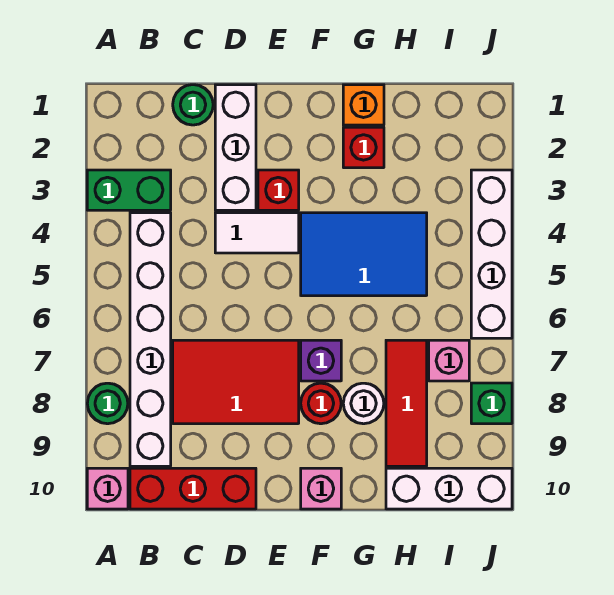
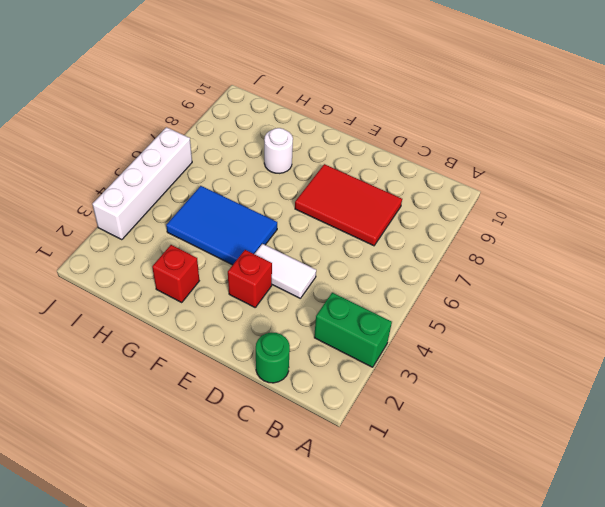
none -> green 1x1 round brick [87,383,128,424]
none -> pink 1x1 brick [87,468,128,509]
none -> white 1x6 brick [130,213,171,466]

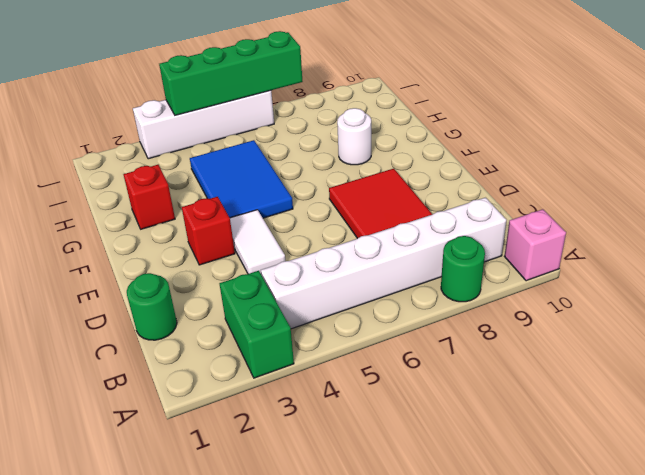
green 1x4 brick [159,31,303,115] -> none
none -> red 1x3 brick [130,468,256,509]
none -> white 1x3 brick [215,85,256,210]
none -> purple 1x1 brick [301,340,341,381]

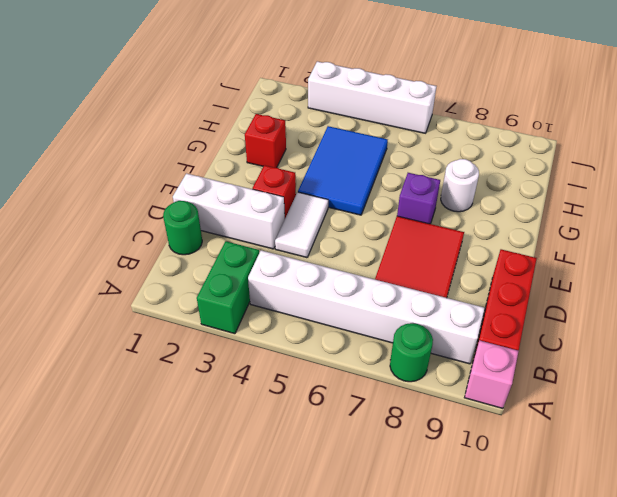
none -> red 1x1 round brick [301,383,341,424]
none -> pink 1x1 brick [301,468,341,509]
none -> orange 1x1 brick [343,85,384,125]

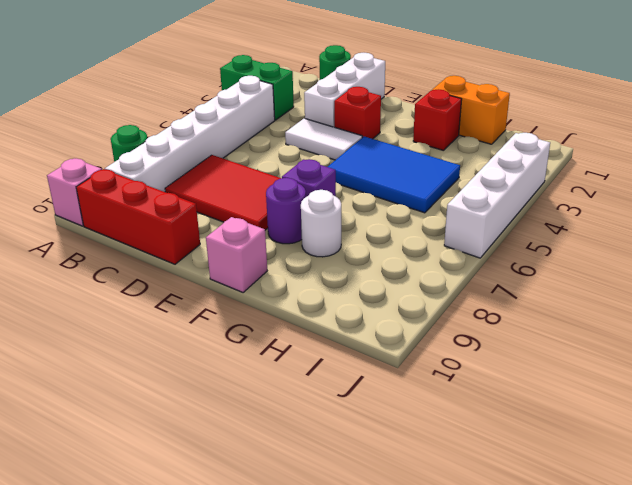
purple 1x1 round brick [266,178,306,244] -> red 1x1 round brick [301,383,341,424]
orange 1x2 brick [432,76,510,144] -> orange 1x1 brick [343,85,384,125]
none -> red 1x3 tile [386,340,427,466]
none -> white 1x3 brick [386,468,512,509]
none -> pink 1x1 brick [429,340,469,381]

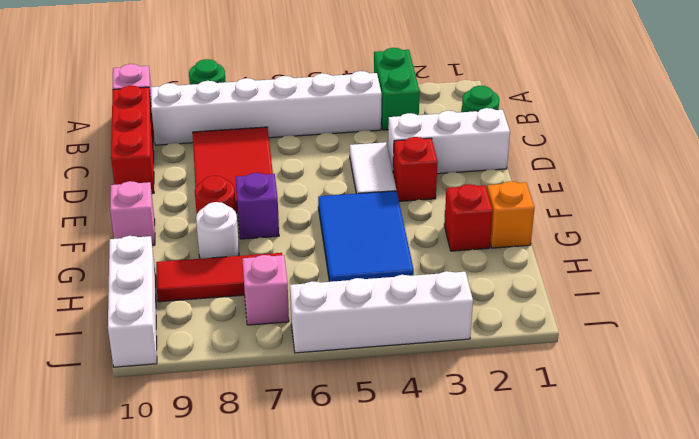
none -> green 1x1 brick [471,383,512,424]

